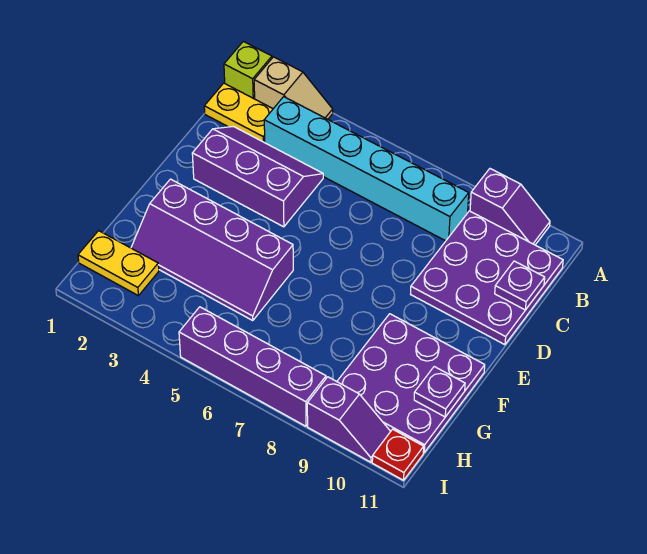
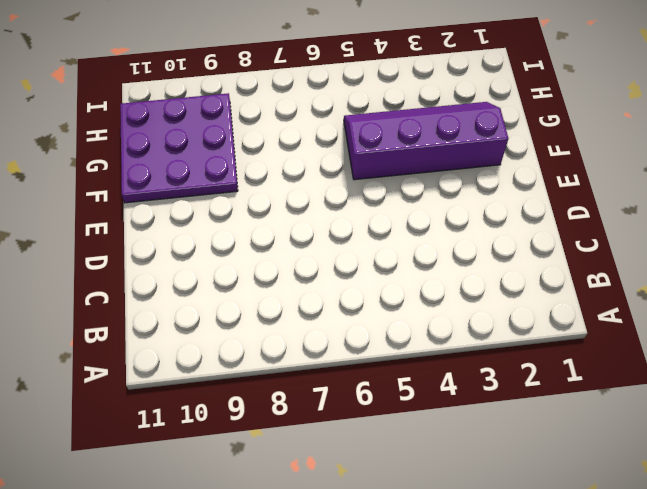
none -> lime 1x1 brick [224,41,272,99]
none -> tan 1x2 slope [254,57,333,119]
none -> purple 1x2 slope [470,169,550,245]

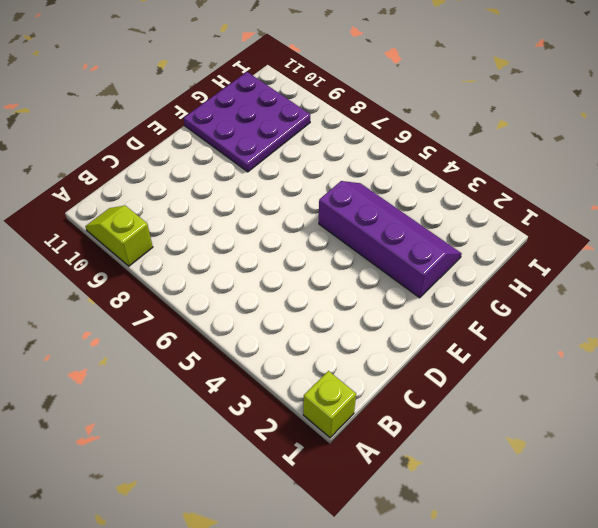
lime 1x2 slope [85,206,153,266] -> purple 1x2 slope [470,169,550,245]
none -> tan 1x2 slope [254,57,333,119]
none -> yellow 1x2 plate [204,83,273,143]
none -> cyan 1x6 brick [264,97,469,241]

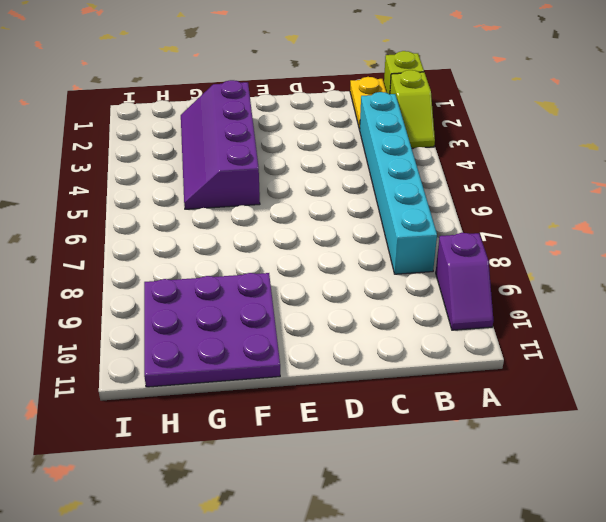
lime 1x2 slope [390,70,435,148] -> tan 1x2 slope [254,57,333,119]
none -> purple 3x3 plate [411,211,563,345]
none -> purple 2x3 slope [192,127,323,227]
none -> yellow 1x2 plate [78,231,159,296]

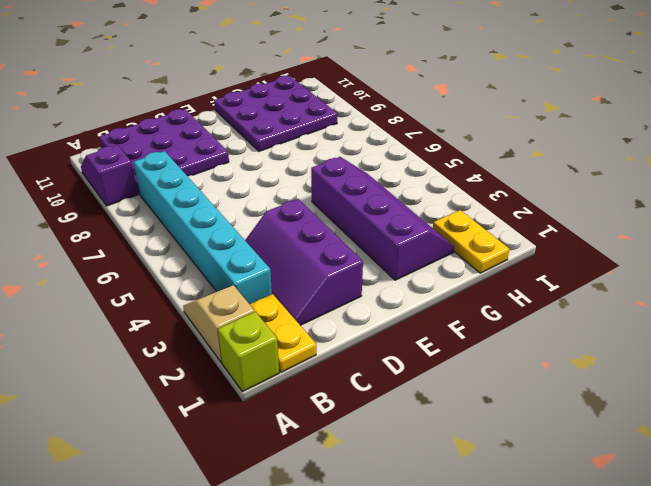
none -> purple 1x4 brick [179,307,326,426]
none -> purple 1x2 slope [307,377,391,462]
none -> red 1x1 plate [372,429,424,480]

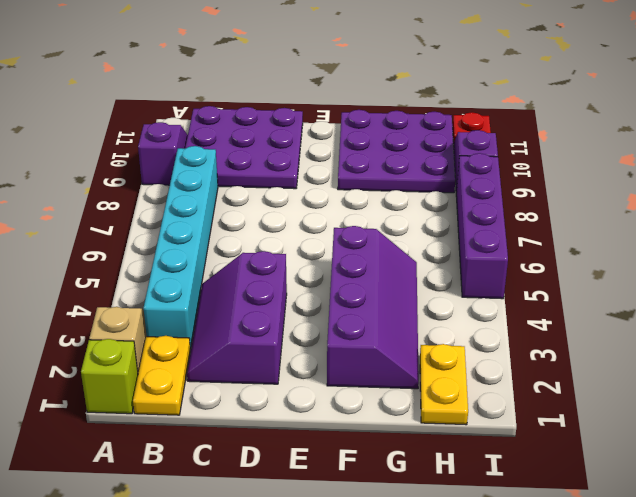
none -> purple 1x1 plate [495,261,545,310]
none -> purple 1x1 plate [414,367,465,417]

